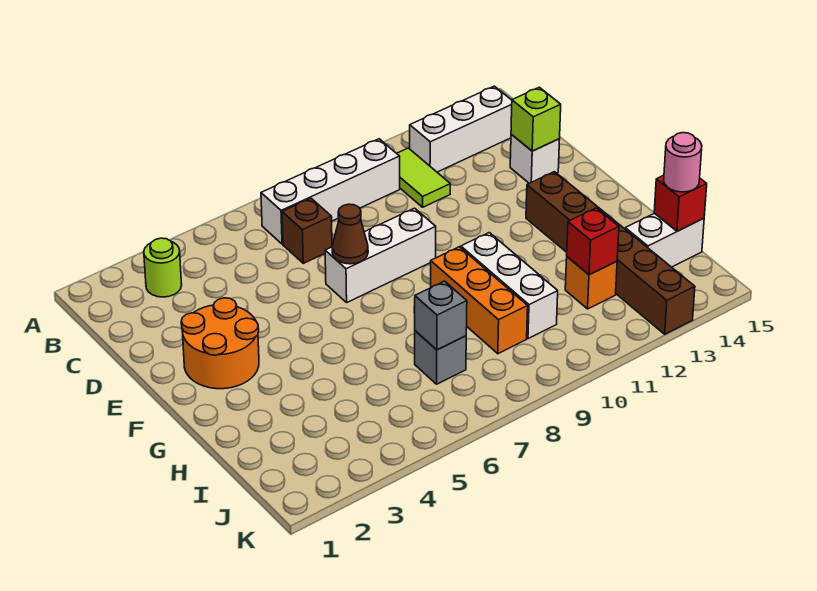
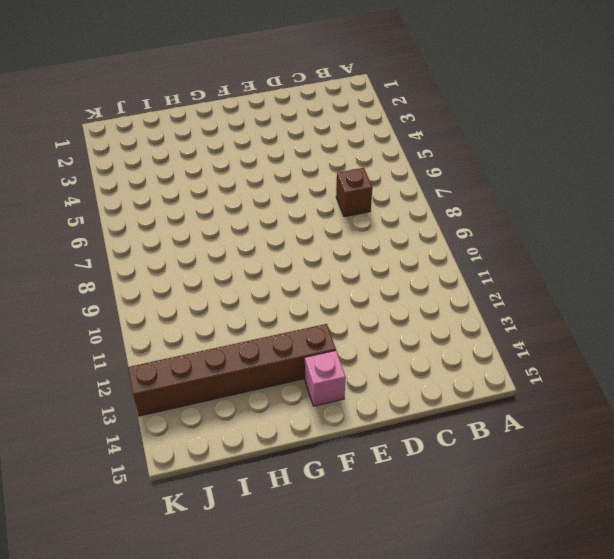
pink 1x1 brick [305,351,346,406] -> none
none -> lime 1x1 round brick [144,238,182,297]
none -> white 1x4 brick [261,139,400,244]
none -> lime 1x2 tile [397,148,450,207]

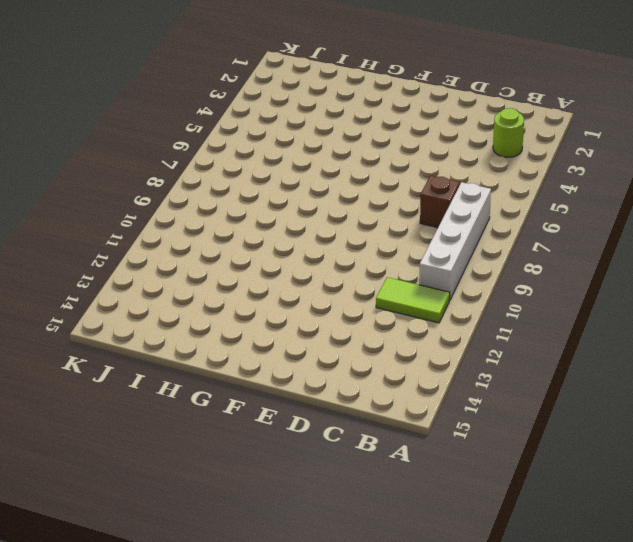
none -> white 1x3 brick [410,86,512,172]
none -> white 1x1 brick [510,134,560,183]
none -> orange 2x2 round brick [181,298,259,389]

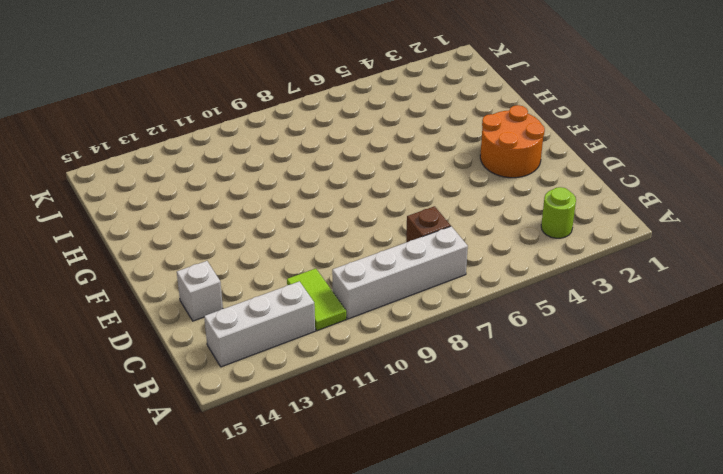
none -> white 1x3 brick [325,208,436,302]
none -> brown 1x6 brick [526,172,695,334]
none -> orange 1x3 brick [431,247,528,354]

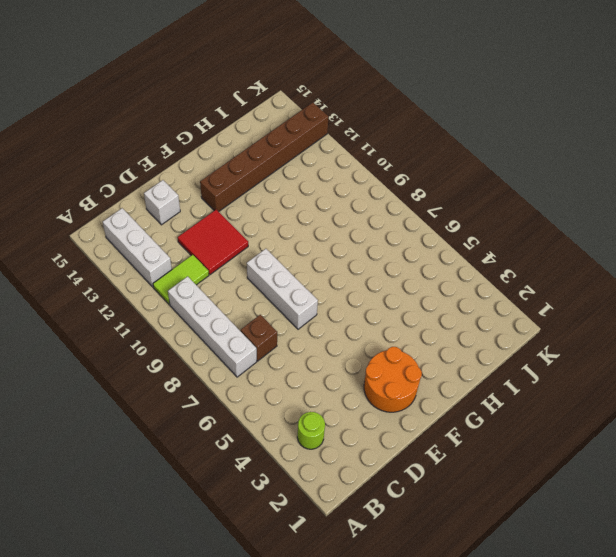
red 2x2 tile [178,210,248,275] -> none
none -> orange 1x3 brick [431,247,528,354]
none -> white 1x3 brick [461,233,558,339]
none -> grey 1x1 brick [415,331,466,384]

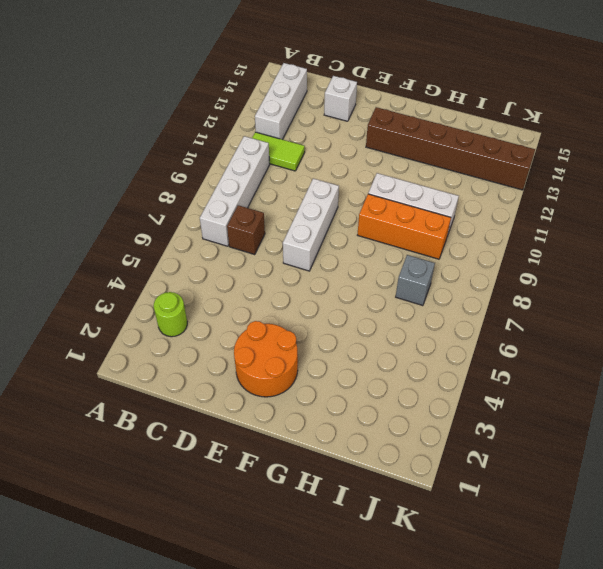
none -> orange 1x1 brick [565,257,617,309]
none -> white 1x2 brick [625,213,704,267]
none -> lime 1x1 brick [511,87,561,151]

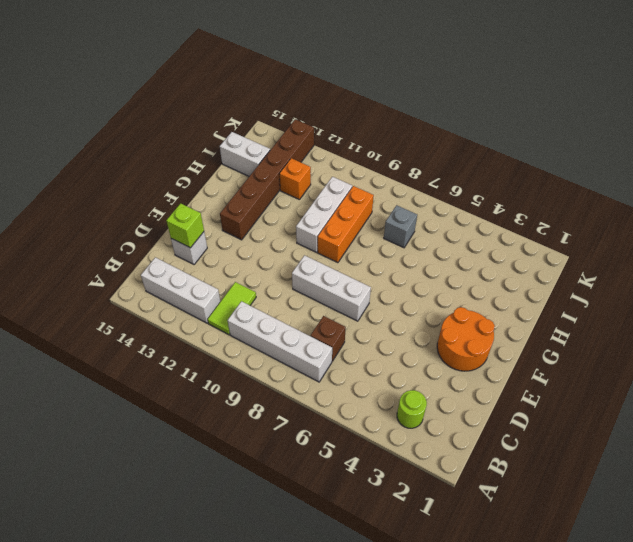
none -> brown 1x1 cone [332,204,368,264]
none -> grey 1x1 brick [415,281,467,350]
none -> red 1x1 brick [567,208,619,275]

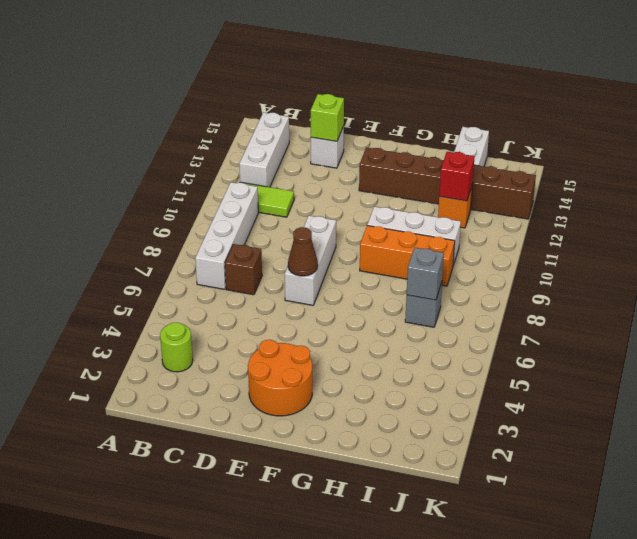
none -> red 1x1 brick [654,175,707,231]
none -> pink 1x1 round brick [664,133,702,192]

